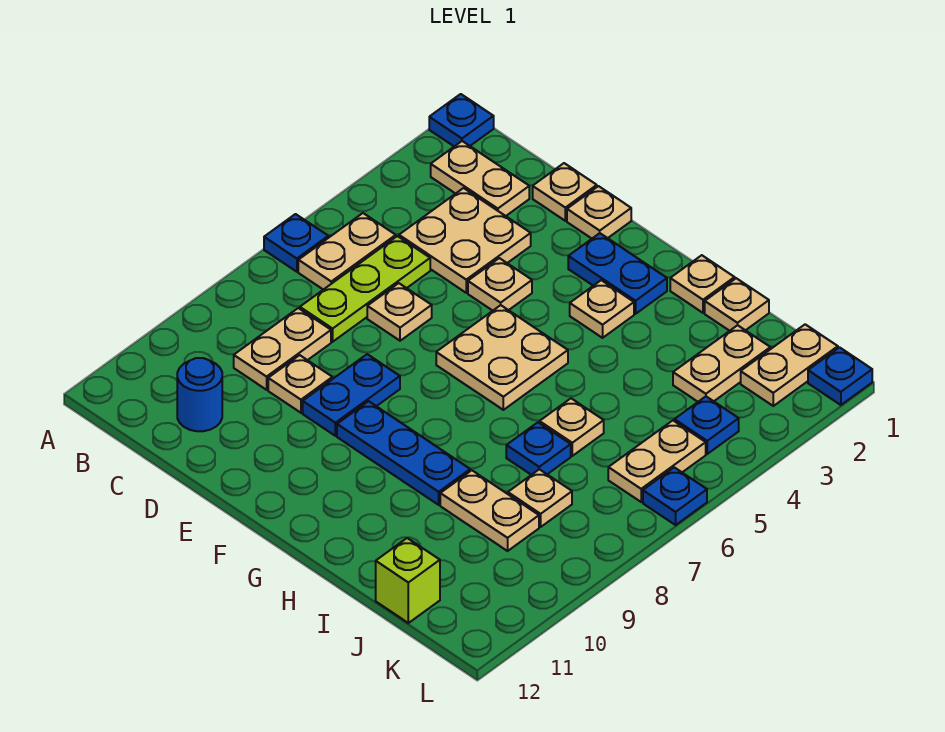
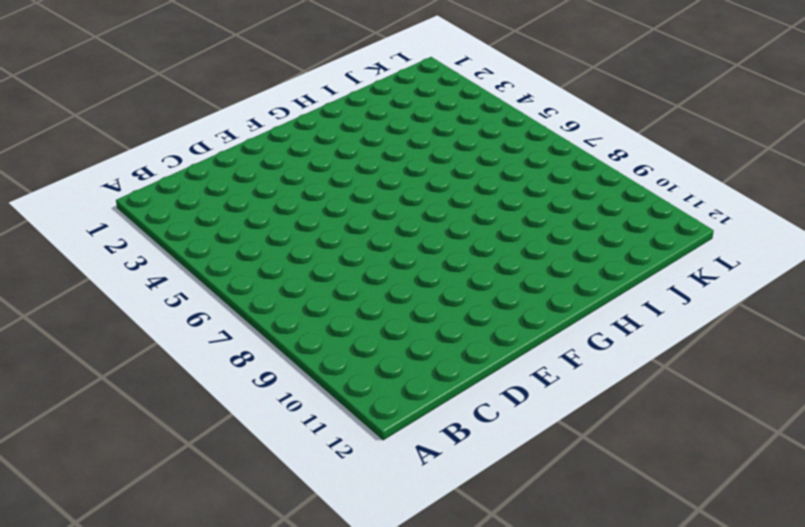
none -> blue 1x1 plate [429,94,494,146]
none -> blue 1x1 plate [264,214,328,272]
none -> tan 1x2 plate [431,141,529,216]
none -> tan 1x2 plate [298,213,396,290]

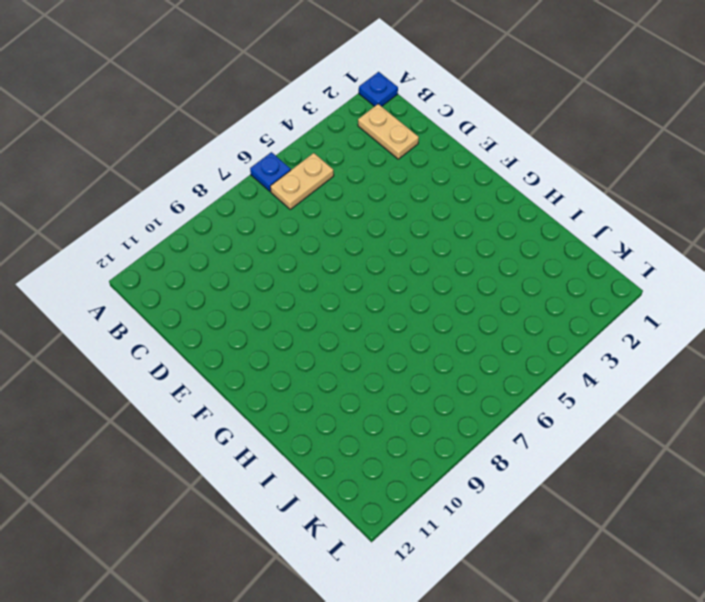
none -> tan 2x2 plate [399,188,531,293]
none -> lime 1x3 plate [300,236,430,342]
none -> tan 1x2 plate [234,308,331,390]
none -> blue 1x1 round brick [177,358,222,431]

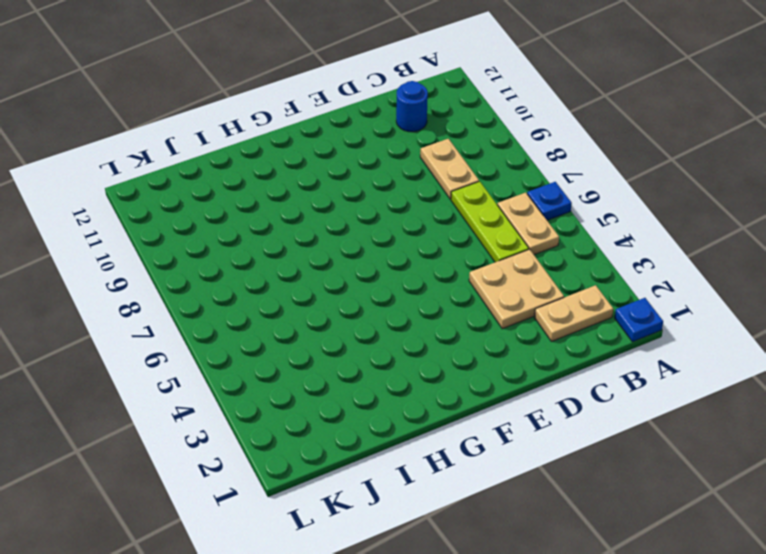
none -> tan 1x1 plate [533,163,597,221]
none -> tan 1x1 plate [367,283,432,341]
none -> tan 1x1 plate [268,355,332,413]
none -> tan 1x1 plate [567,186,631,238]

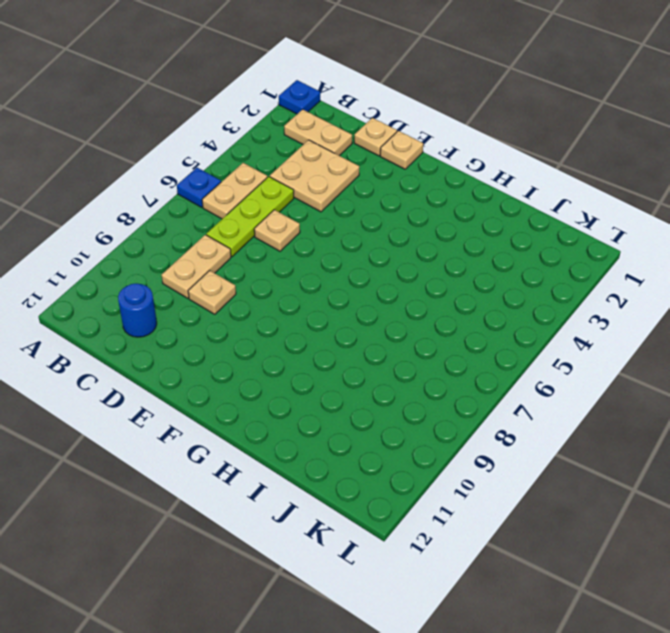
none -> tan 1x1 plate [468,258,532,311]
none -> blue 1x2 plate [303,354,400,436]
none -> blue 1x2 plate [568,233,667,314]
none -> tan 2x2 plate [436,305,568,410]

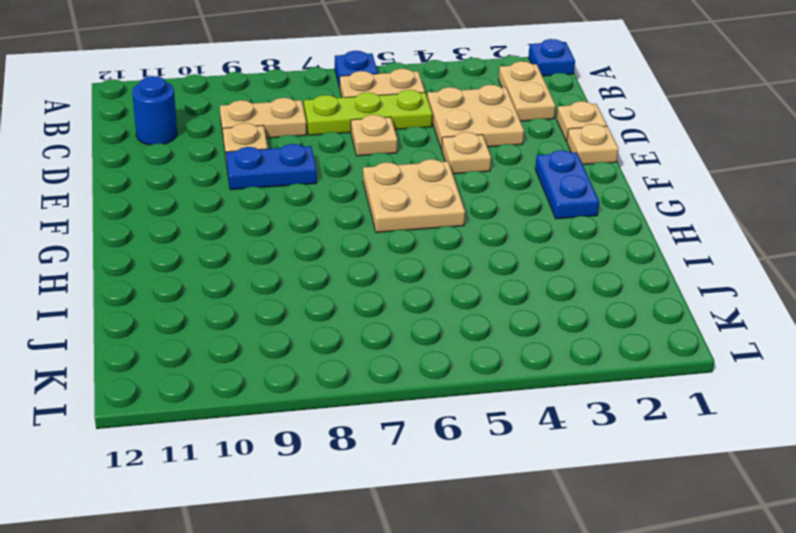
none -> blue 1x3 plate [337,401,470,505]
none -> tan 1x1 plate [570,280,634,338]
none -> tan 1x1 plate [670,255,735,313]
none -> tan 1x1 plate [705,278,769,331]

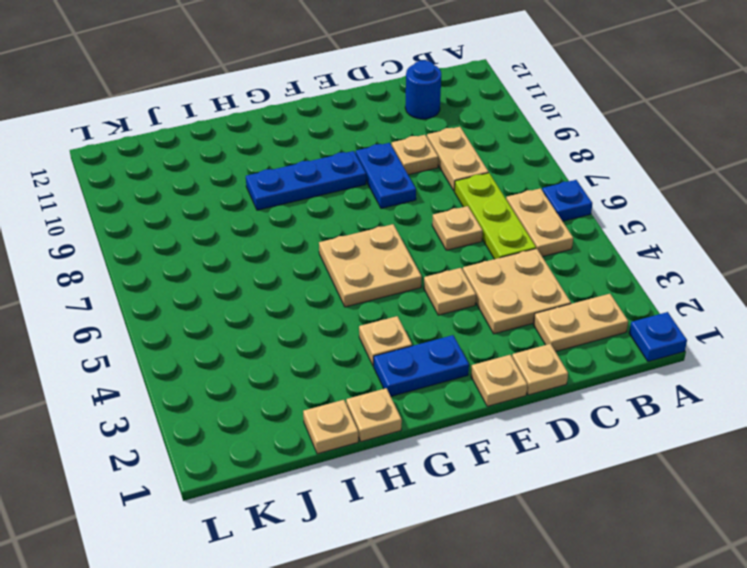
none -> tan 1x1 plate [540,398,604,456]
none -> blue 1x1 plate [506,422,571,475]
none -> tan 1x2 plate [440,470,539,551]
none -> tan 1x2 plate [673,325,770,402]

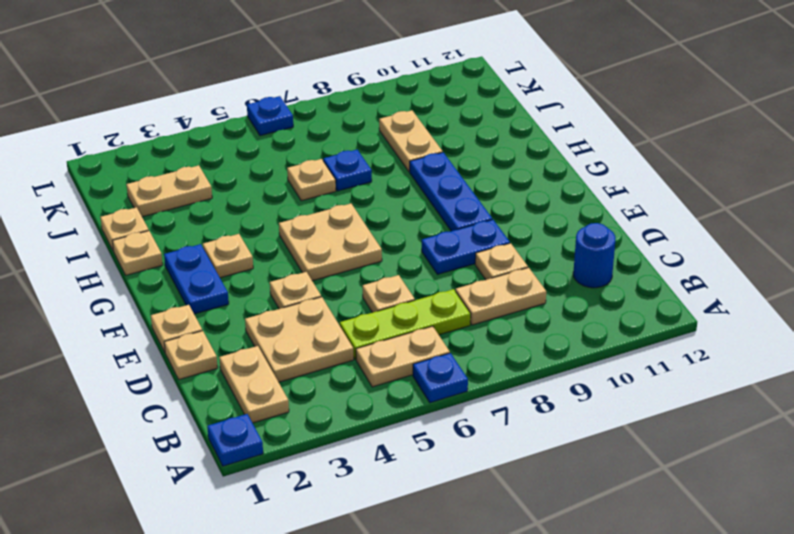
none -> tan 1x1 plate [508,469,572,527]
none -> lime 1x1 brick [376,538,440,623]
none -> tan 1x2 plate [741,324,838,406]
none -> blue 1x1 plate [674,397,739,454]

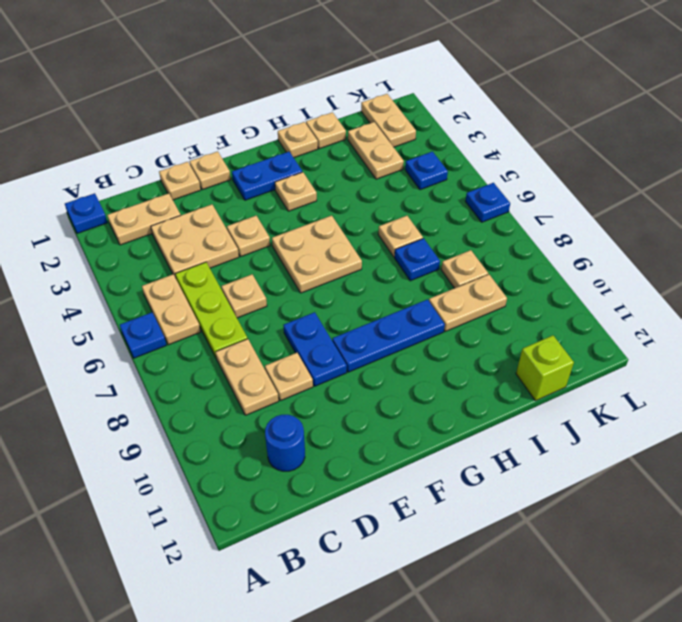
none -> tan 1x2 plate [608,421,706,502]
none -> blue 1x1 plate [808,347,872,405]

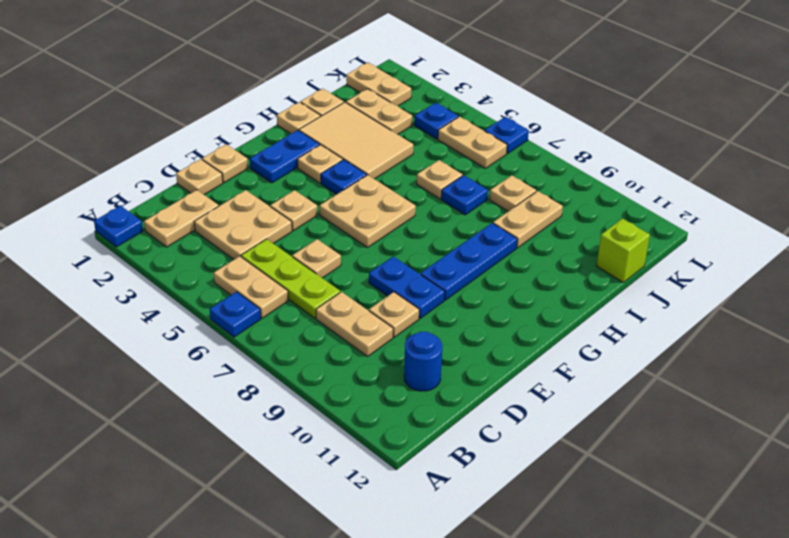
blue 1x1 plate [321,160,367,194] -> blue 1x1 plate moved to [808,347,872,405]
tan 2x3 tile [299,102,413,179] -> none

